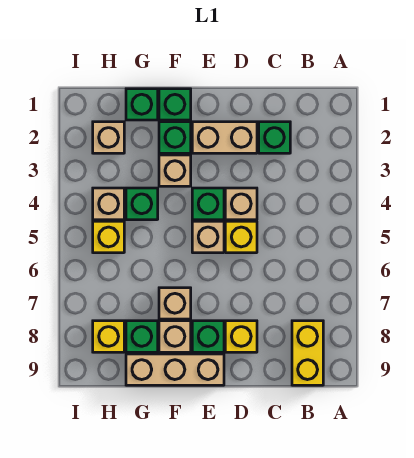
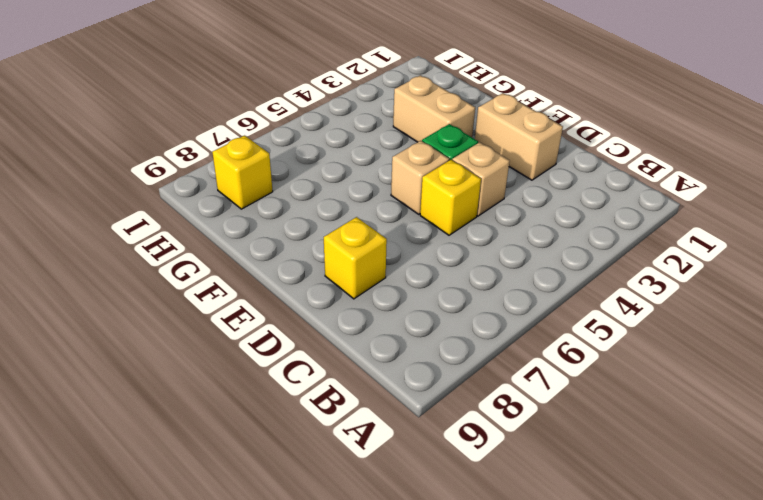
tan 1x2 brick [393,75,475,142] -> tan 1x1 brick [159,155,191,186]
none -> yellow 1x2 brick [292,321,323,385]
none -> green 1x1 brick [259,122,290,153]
none -> green 1x1 brick [192,321,224,352]

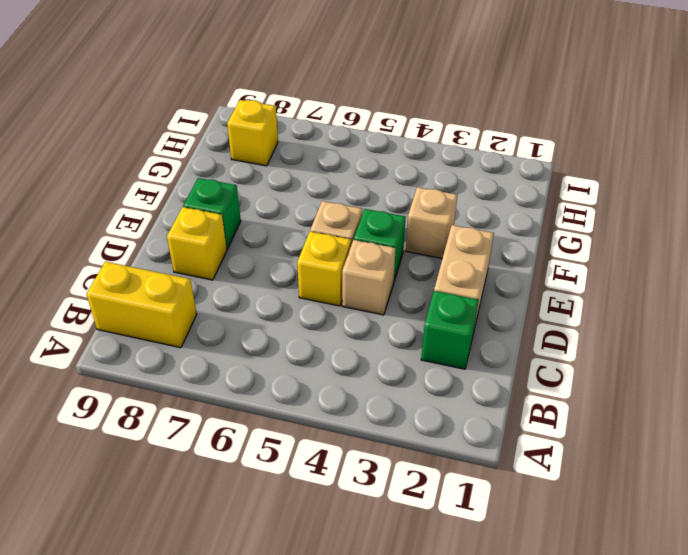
none -> tan 1x3 brick [126,354,224,385]
none -> green 1x1 brick [159,89,191,120]
none -> green 1x1 brick [159,122,191,153]

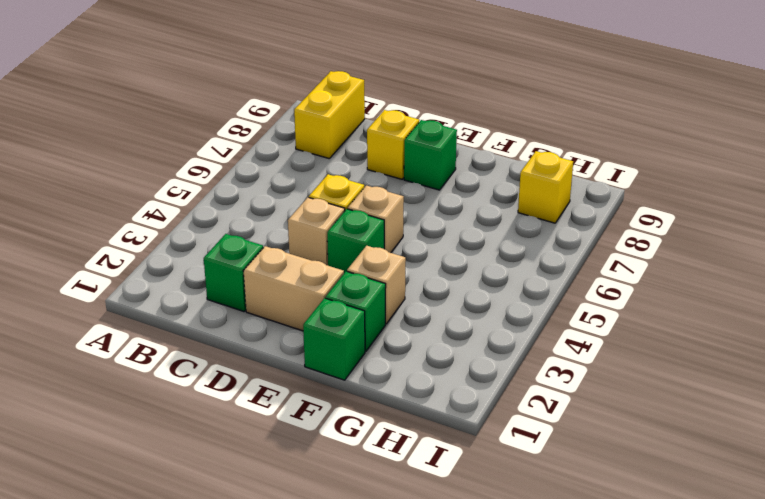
none -> tan 1x3 brick [126,354,224,385]
none -> tan 1x1 brick [159,288,191,319]
none -> tan 1x1 brick [159,321,191,352]

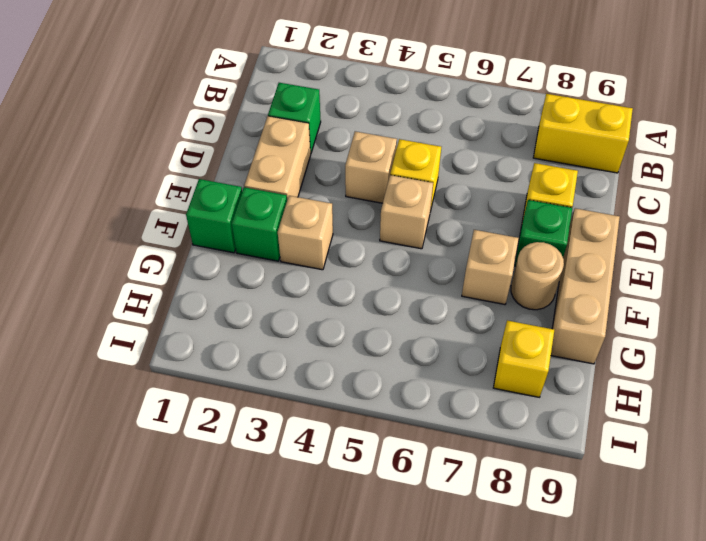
tan 1x1 round brick [511,242,564,310] -> tan 1x1 brick [159,321,191,352]
none -> green 1x1 brick [192,188,224,220]
none -> green 1x1 brick [126,89,158,120]
none -> green 1x1 brick [126,188,158,220]

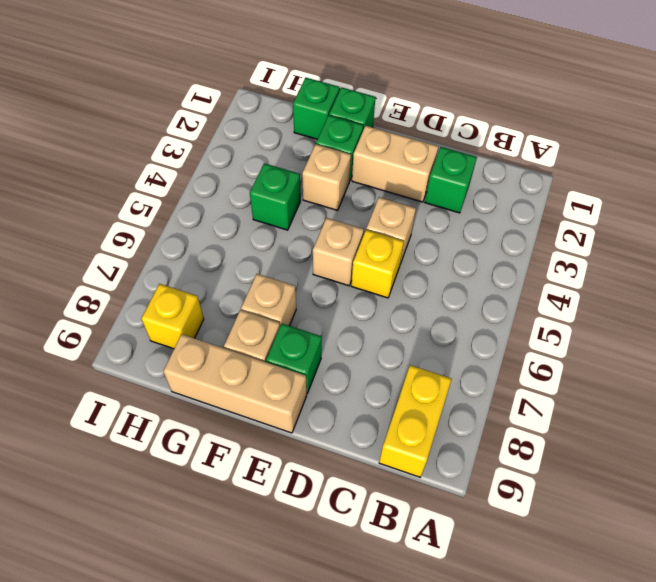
none -> yellow 1x1 brick [225,321,257,352]
none -> green 1x1 brick [192,188,224,220]
none -> green 1x1 brick [126,321,158,352]

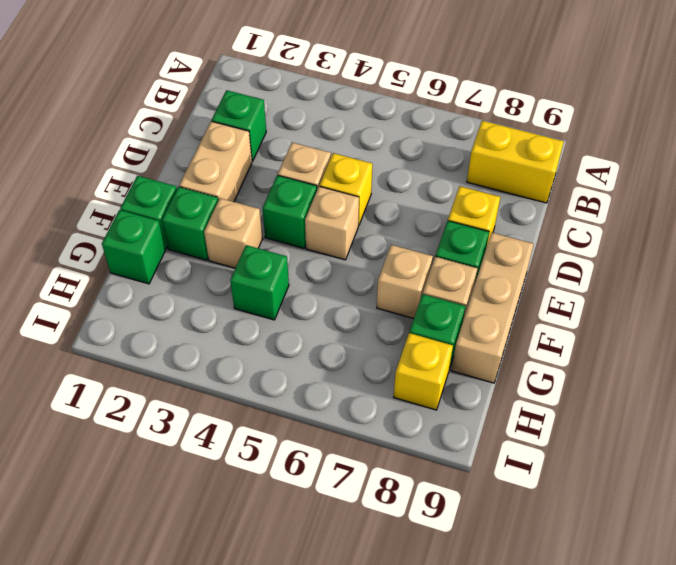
none -> tan 1x1 brick [93,122,124,153]
none -> tan 1x1 brick [93,188,124,220]
none -> yellow 1x1 brick [93,221,124,253]

